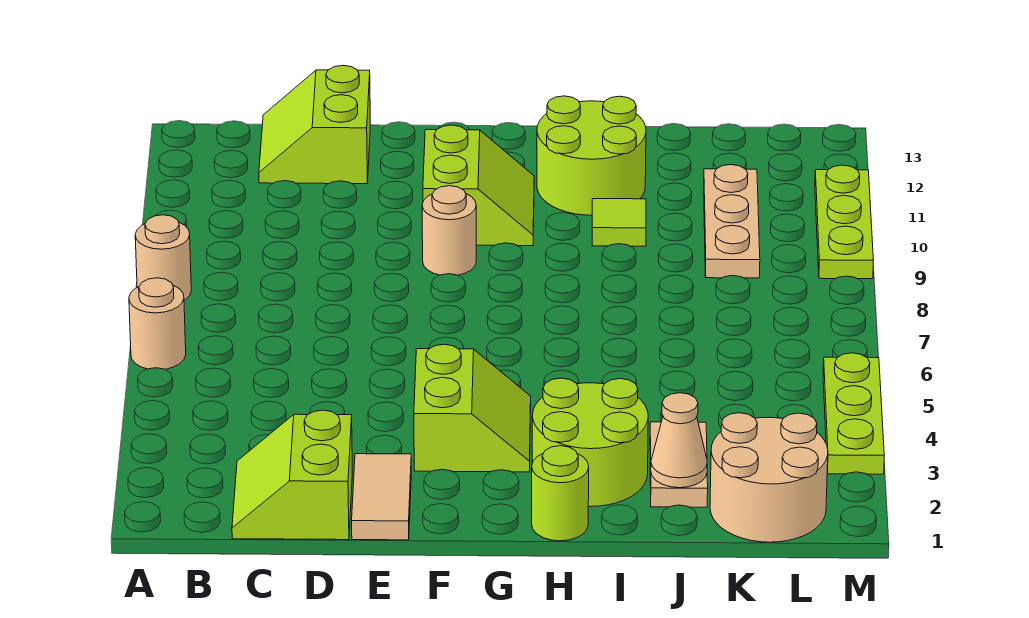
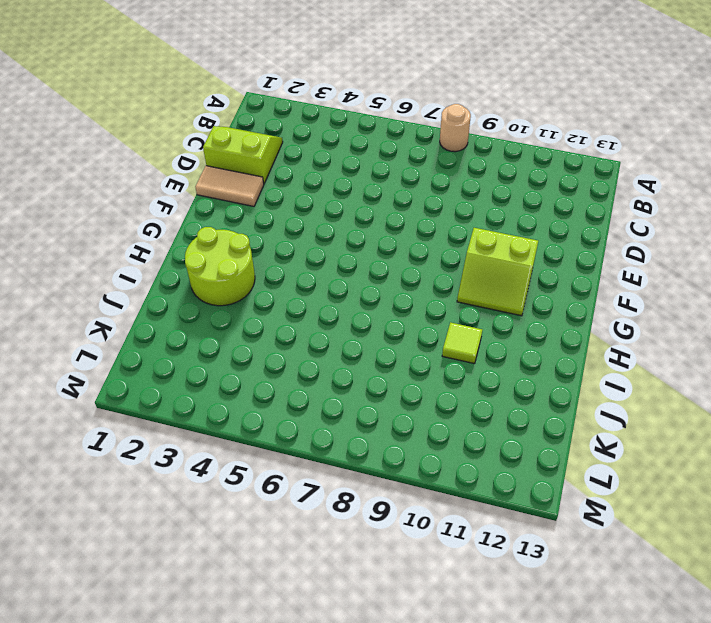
none -> tan 1x1 round brick [129,278,186,369]
none -> lime 2x2 slope [259,65,371,184]
none -> lime 2x2 slope [414,344,531,472]

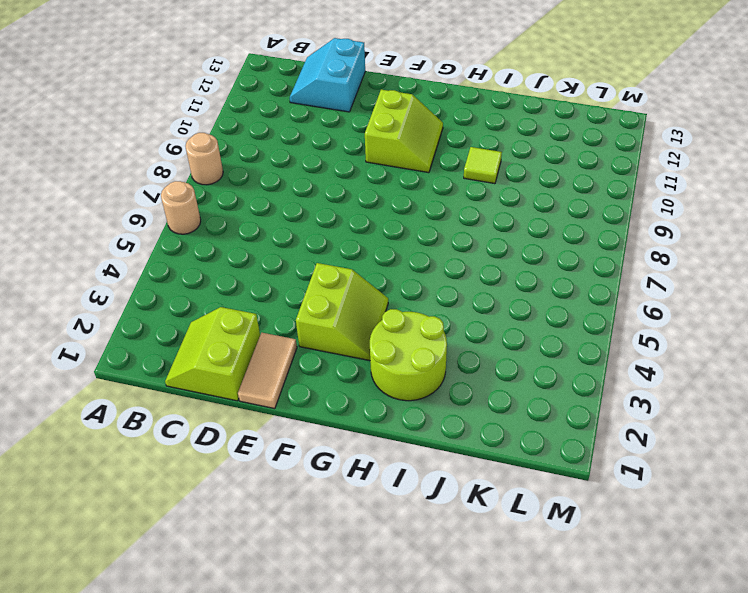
cyan 2x2 slope [290,38,365,112] -> lime 2x2 slope [259,65,371,184]
none -> tan 1x1 round brick [422,186,476,275]
none -> lime 1x1 round brick [532,446,589,541]
none -> lime 2x2 round brick [537,96,646,215]

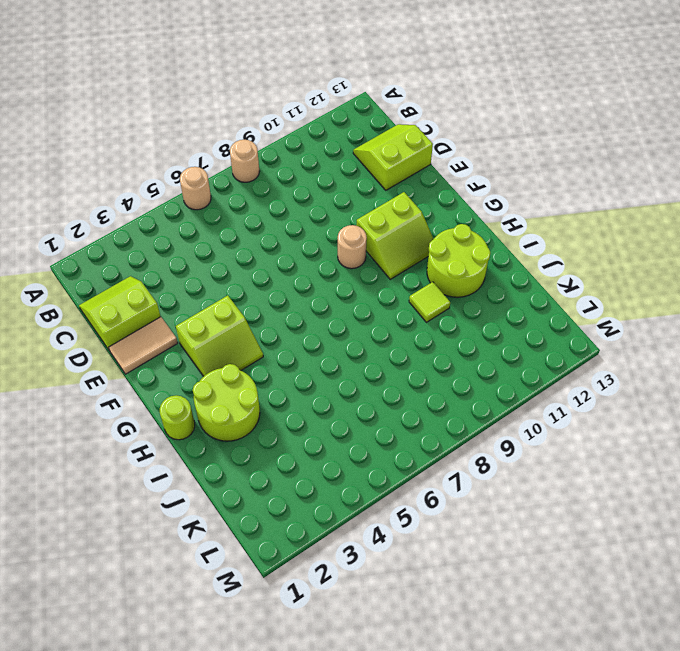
none -> tan 1x2 plate [650,422,708,507]
none -> tan 2x2 round brick [710,413,828,542]
none -> tan 1x3 plate [704,165,760,278]

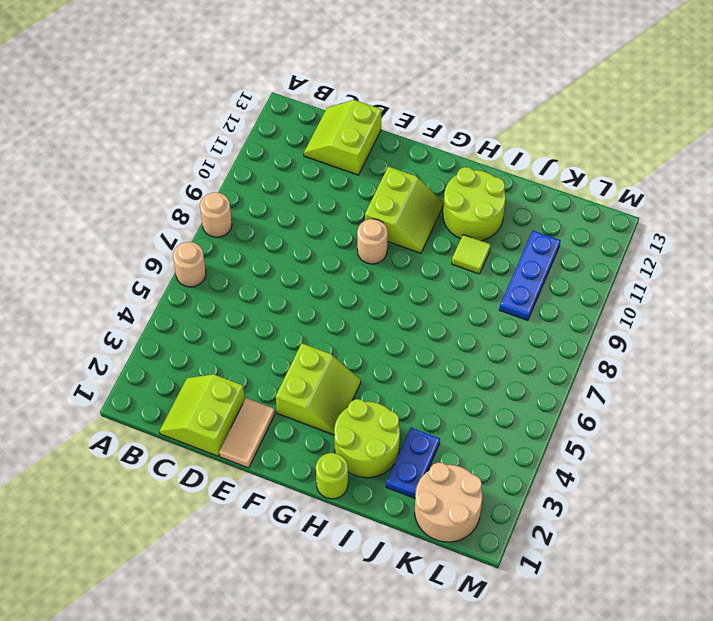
blue 1x2 plate [386,428,440,498] -> tan 1x2 plate [650,422,708,507]
blue 1x3 plate [500,231,561,320] -> tan 1x3 plate [704,165,760,278]
none -> lime 1x3 plate [823,353,884,474]
none -> lime 1x3 plate [815,165,873,279]
none -> tan 1x1 cone [651,393,707,488]

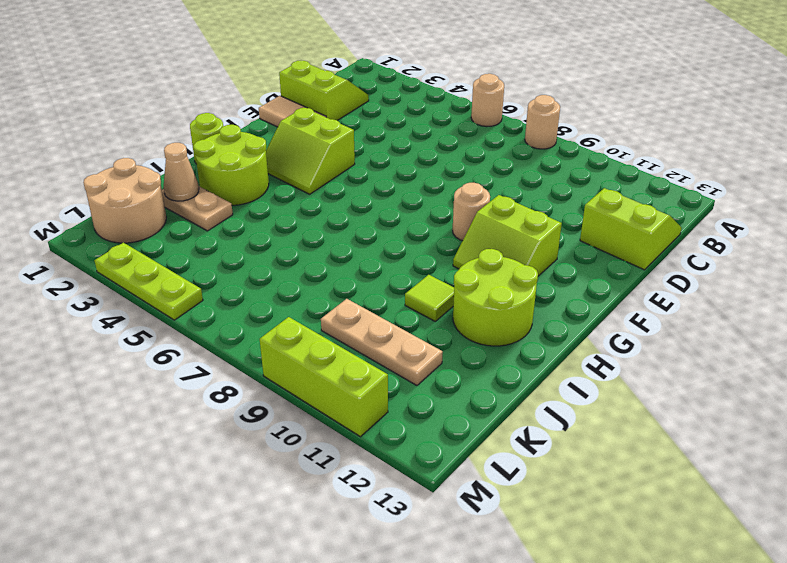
lime 1x3 brick [260,317,388,437] -> lime 1x3 plate [815,165,873,279]

